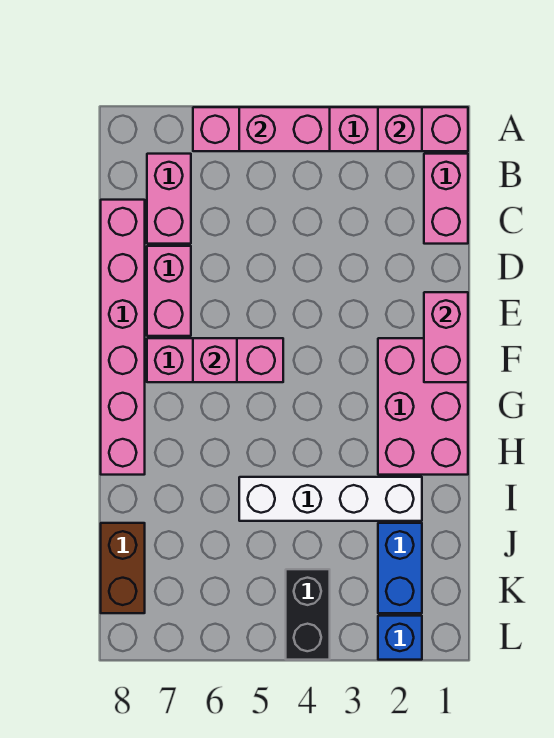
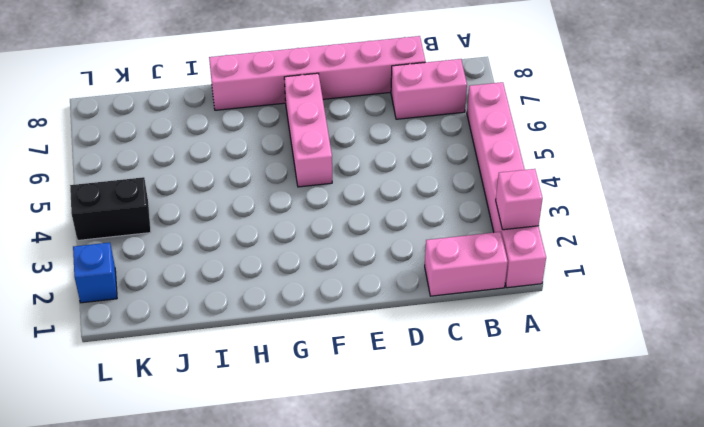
none -> pink 1x2 brick [147,246,191,336]
none -> pink 2x3 brick [378,338,468,475]
none -> white 1x4 brick [239,477,422,521]

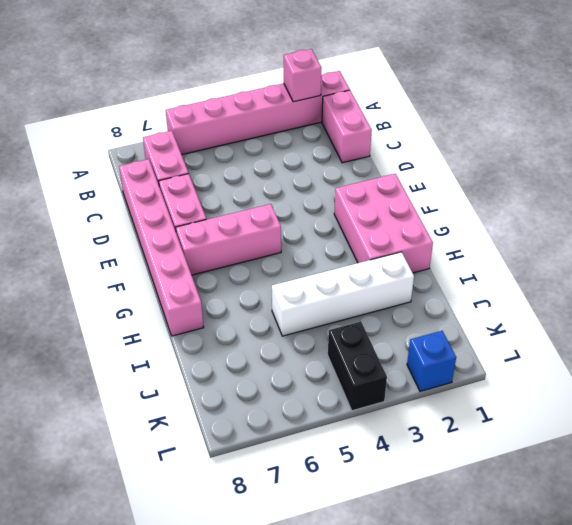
none -> blue 1x2 brick [378,523,422,613]
none -> brown 1x2 brick [101,523,145,613]
none -> pink 1x2 brick [239,107,330,151]

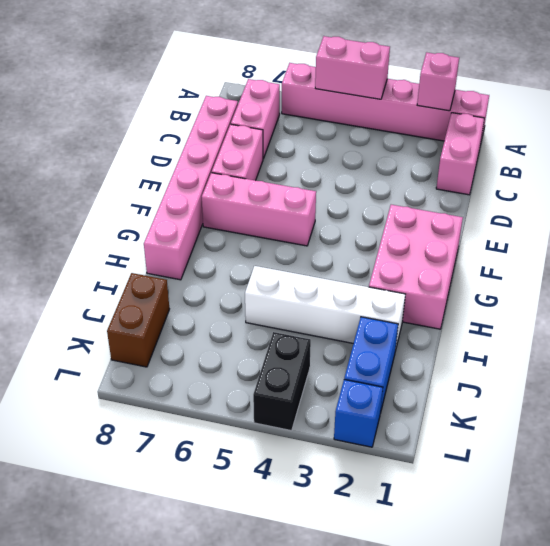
none -> pink 1x2 brick [424,292,468,382]
none -> pink 1x1 brick [193,338,237,382]

